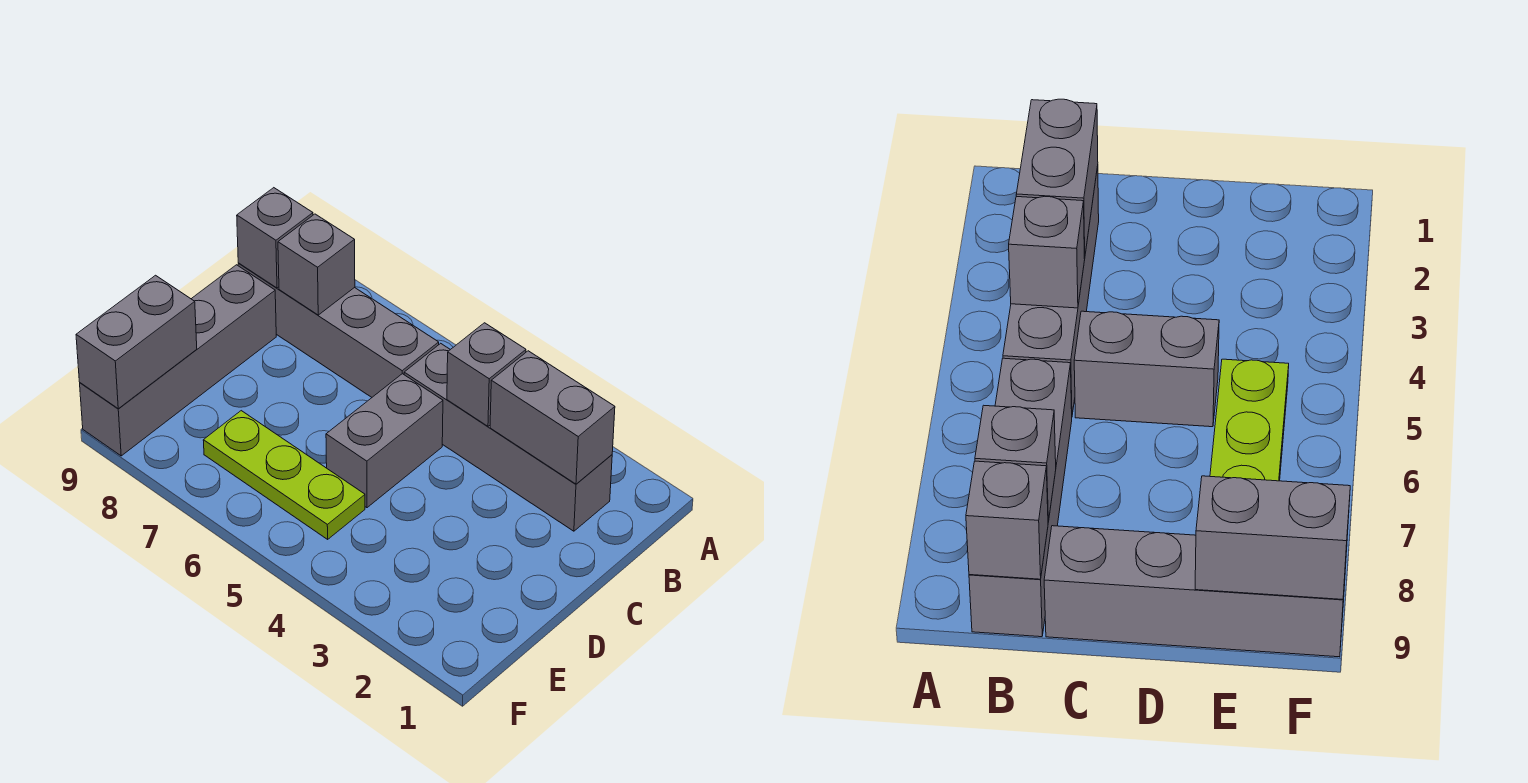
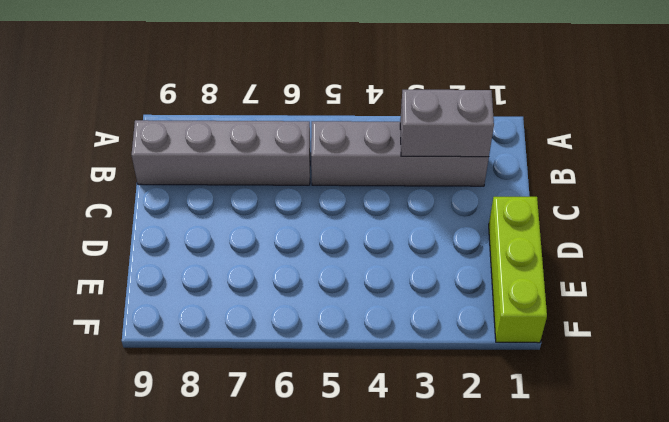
lime 1x3 brick [489,197,547,343] -> none
none -> grey 1x2 brick [326,374,443,508]
none -> grey 1x4 brick [80,265,276,456]

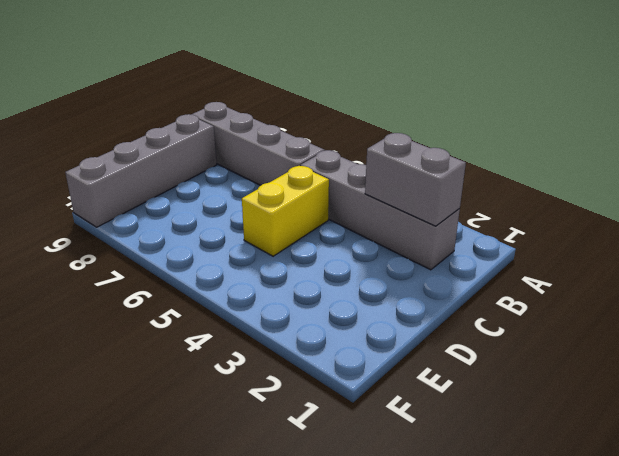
yellow 1x2 brick [242,166,329,256] -> grey 1x2 brick [326,374,443,508]
none -> lime 1x3 plate [203,411,365,539]
none -> grey 1x1 brick [447,323,526,426]

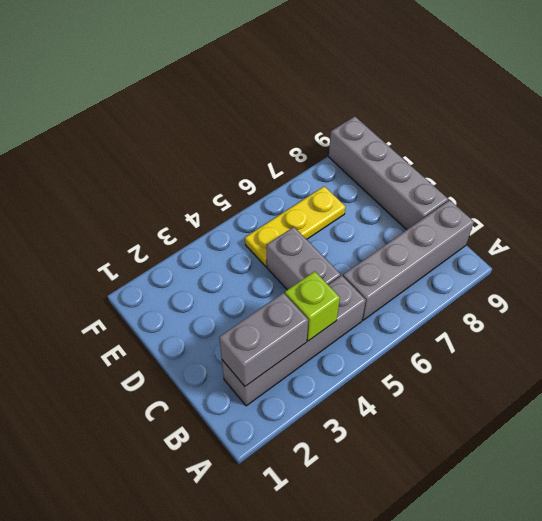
lime 1x1 brick [285,271,340,341] -> grey 1x1 brick [447,323,526,426]
yellow 1x3 plate [245,186,345,267] -> lime 1x3 plate [203,411,365,539]
none -> grey 1x1 brick [278,214,355,315]
none -> grey 1x1 brick [237,188,313,288]

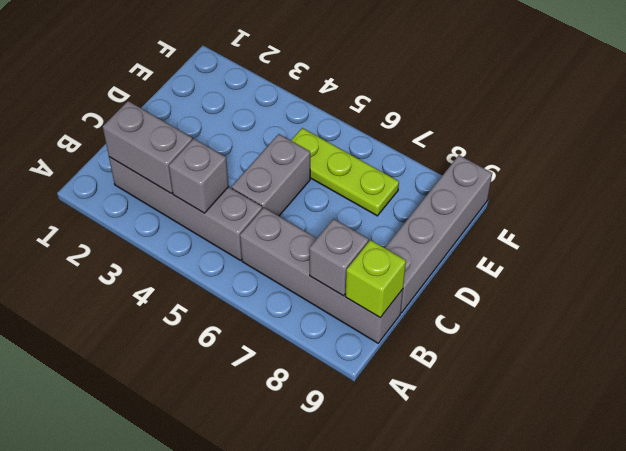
lime 1x1 brick [345,240,406,317] -> grey 1x1 brick [237,188,313,288]
none -> grey 1x2 brick [76,275,197,409]

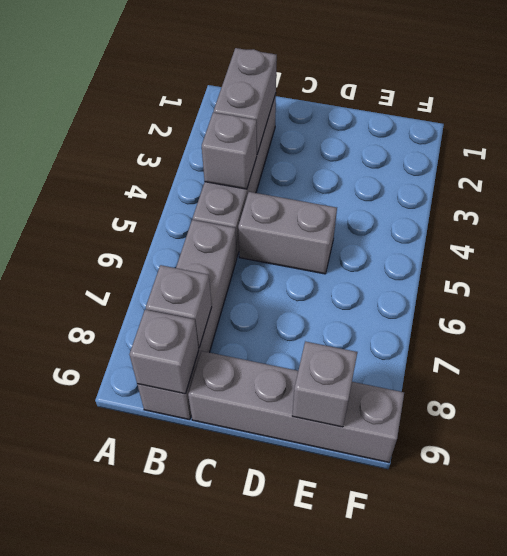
grey 1x1 brick [292,342,357,427] -> grey 1x2 brick [76,275,197,409]
none -> lime 1x3 plate [203,411,365,539]

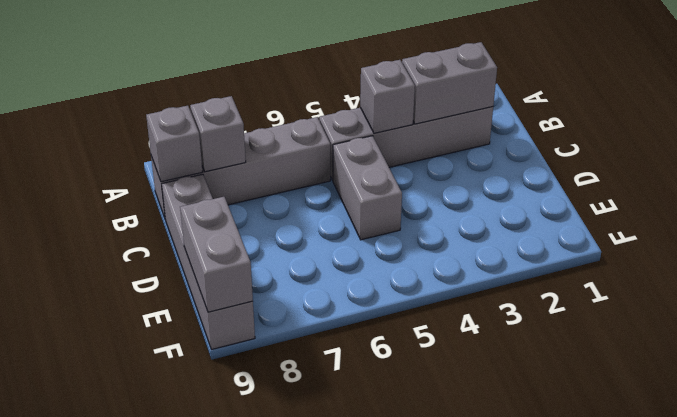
none -> lime 1x3 plate [203,411,365,539]

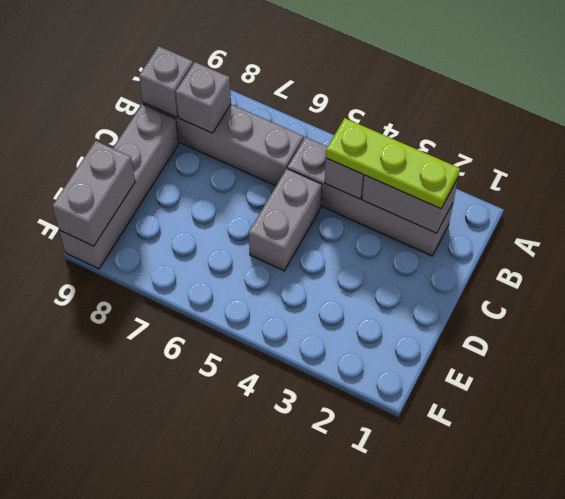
lime 1x3 plate [326,118,460,209] -> lime 1x3 plate moved to [203,411,365,539]

